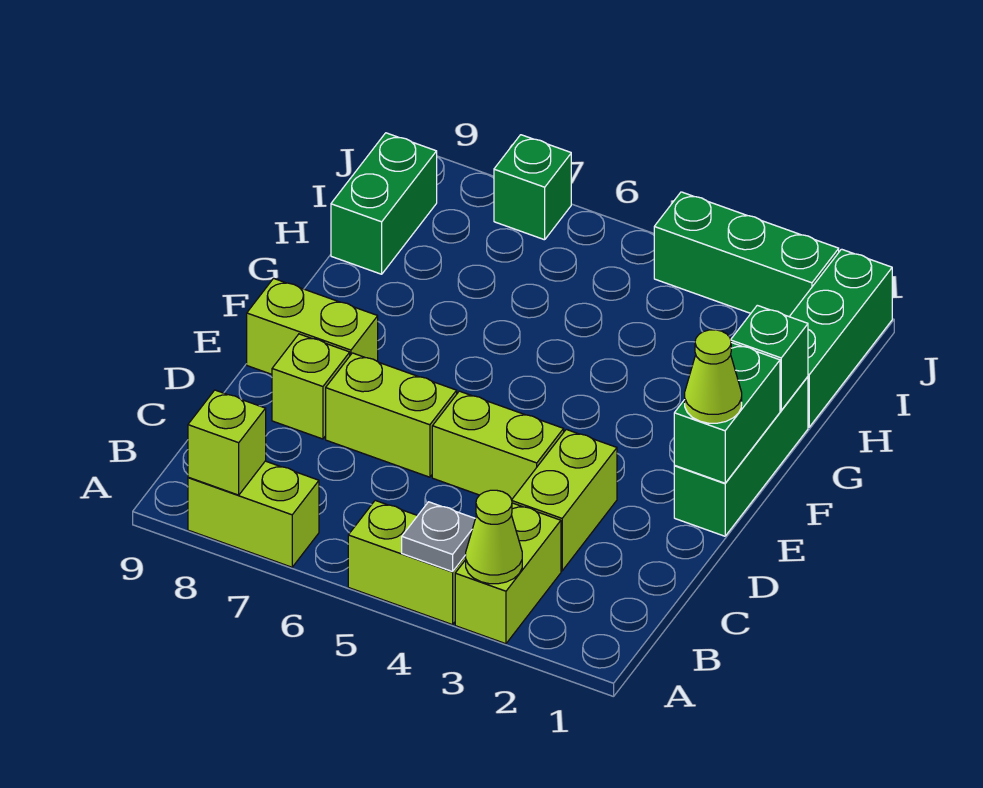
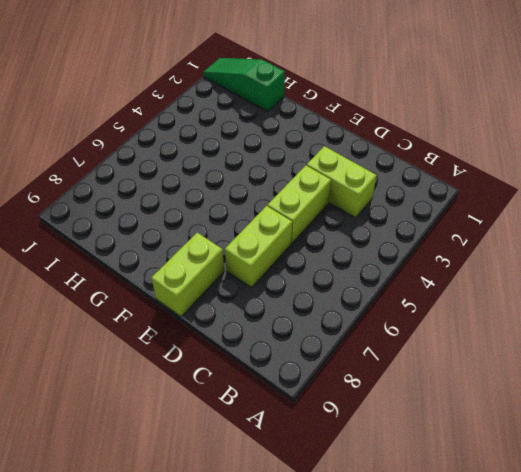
green 1x3 slope [203,58,285,112] -> green 1x3 brick [789,249,892,427]
none -> lime 1x2 brick [455,503,561,644]
none -> lime 1x2 brick [348,500,466,625]
none -> lime 1x2 brick [188,461,319,567]

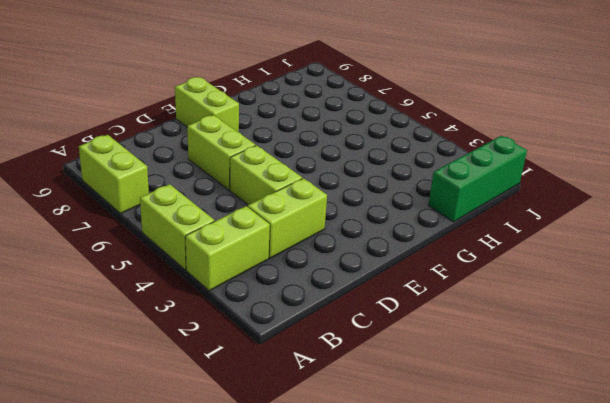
none -> lime 1x1 brick [272,334,350,439]
none -> green 1x3 brick [674,377,808,536]
none -> green 1x2 brick [331,133,437,274]

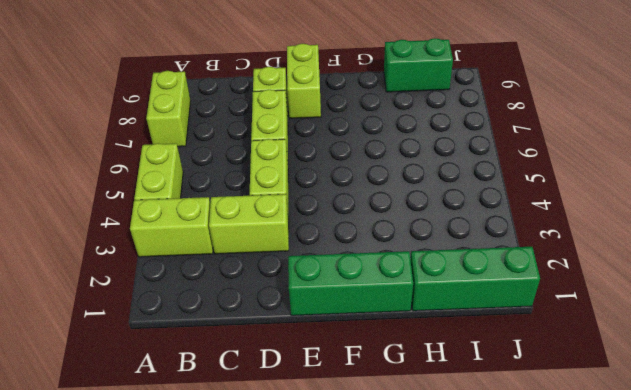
none -> green 1x3 brick [654,192,839,316]
none -> green 1x1 brick [494,135,571,240]
none -> lime 1x1 cone [466,490,522,584]

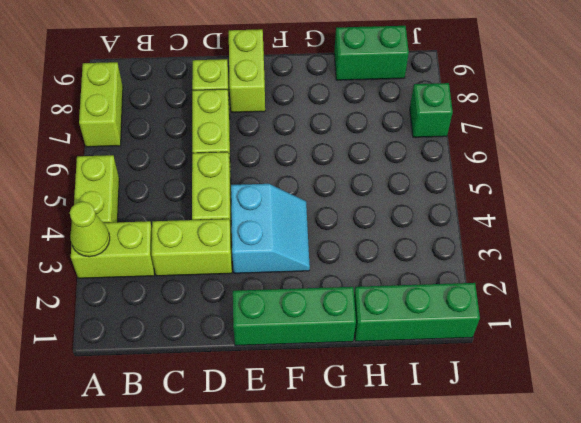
cyan 2x2 slope [231,184,310,273] -> none
none -> green 1x3 brick [654,192,839,316]
none -> grey 1x1 plate [402,502,475,572]
none -> lime 1x1 brick [188,390,266,495]

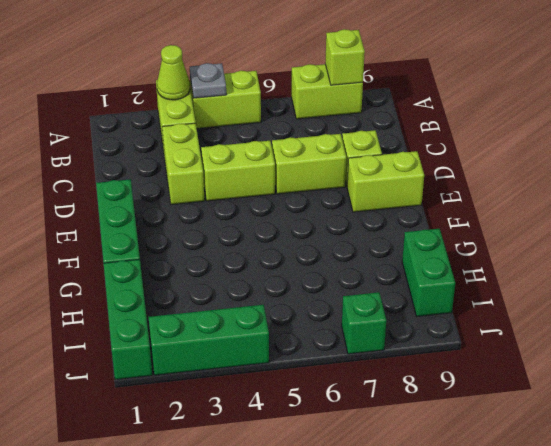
none -> green 1x2 brick [674,343,780,483]
none -> green 1x1 brick [731,305,808,410]
none -> lime 1x1 cone [685,330,742,423]

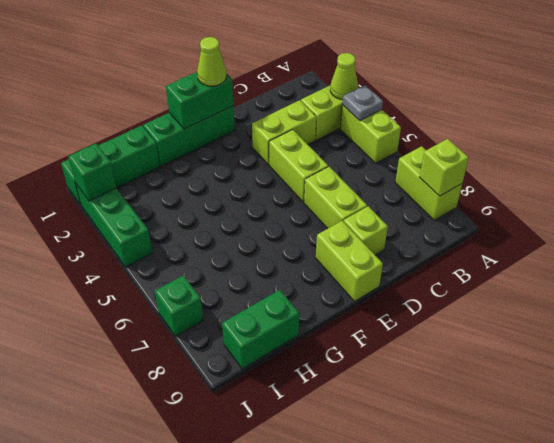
green 1x1 brick [68,143,116,201] -> green 1x1 brick moved to [731,305,808,410]

